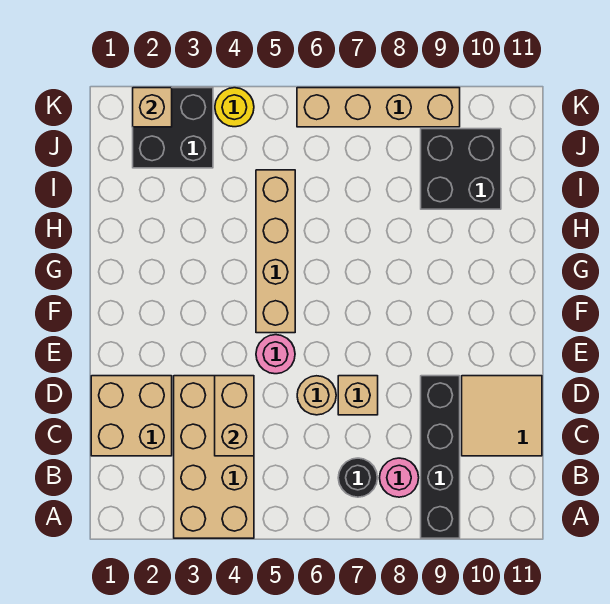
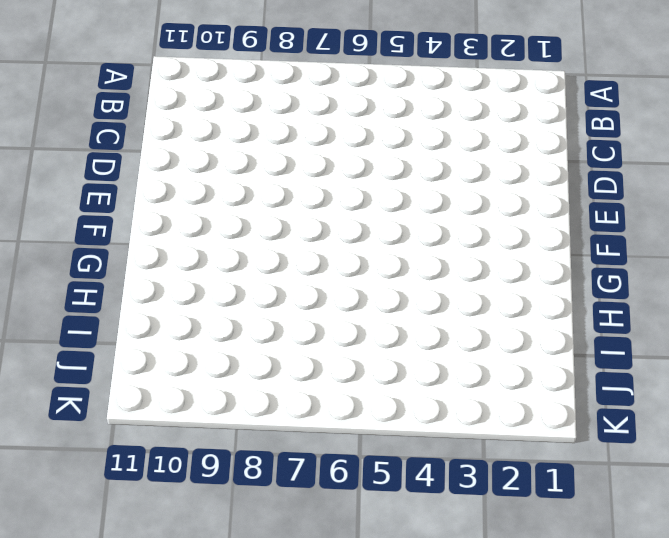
none -> tan 2x4 brick [174,376,254,538]
none -> black 1x4 brick [421,376,460,538]
none -> black 1x1 round brick [338,458,377,497]

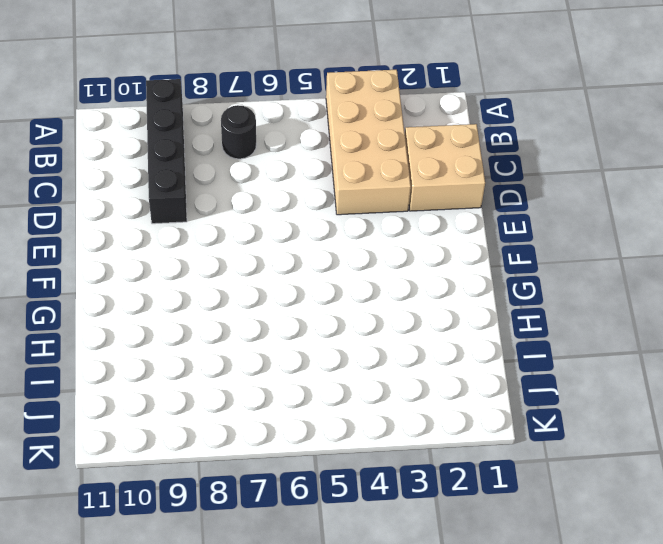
none -> pink 1x1 round brick [380,458,419,497]
none -> tan 2x2 tile [462,376,542,456]
none -> tan 1x1 round brick [297,376,336,415]

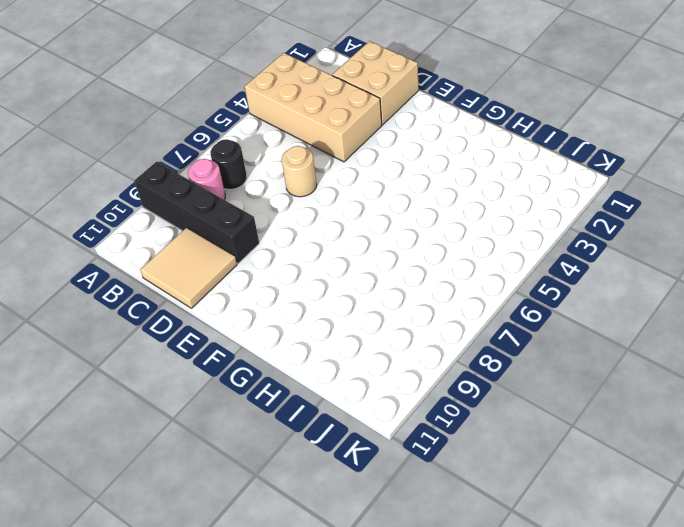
none -> tan 1x1 brick [338,376,378,415]
none -> pink 1x1 round brick [256,335,295,374]
none -> tan 1x4 brick [256,170,295,333]

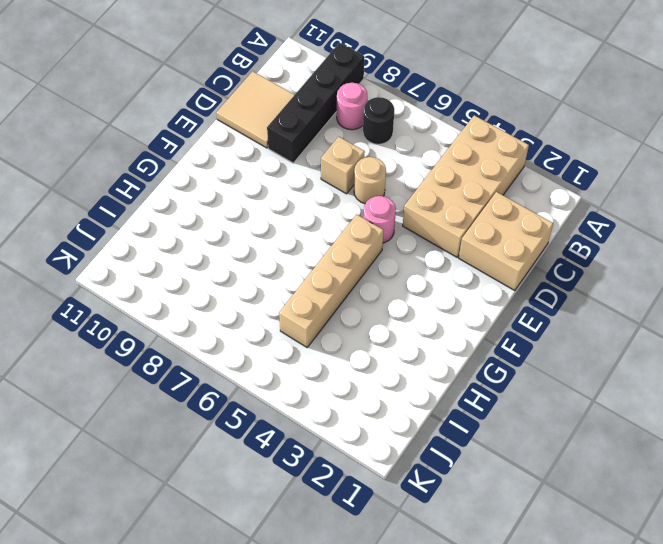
none -> black 2x2 brick [421,129,501,209]
none -> black 2x2 brick [133,88,213,168]
none -> yellow 1x1 round brick [215,88,254,127]

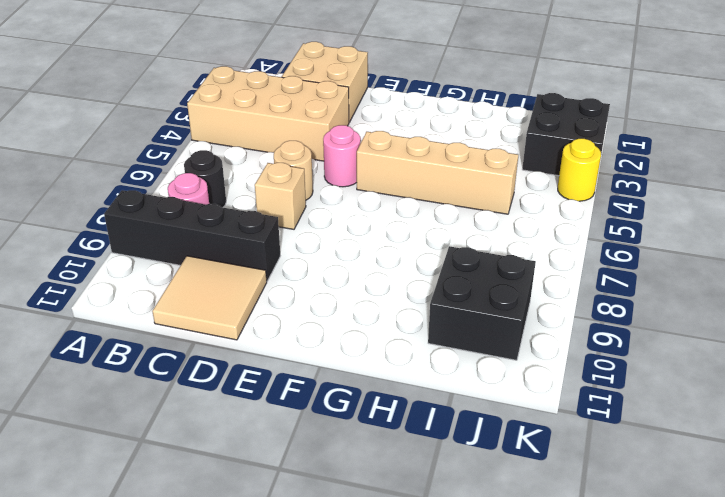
none -> tan 1x4 brick [297,88,460,127]
none -> tan 1x2 brick [215,376,254,456]
none -> tan 1x1 brick [133,88,172,127]

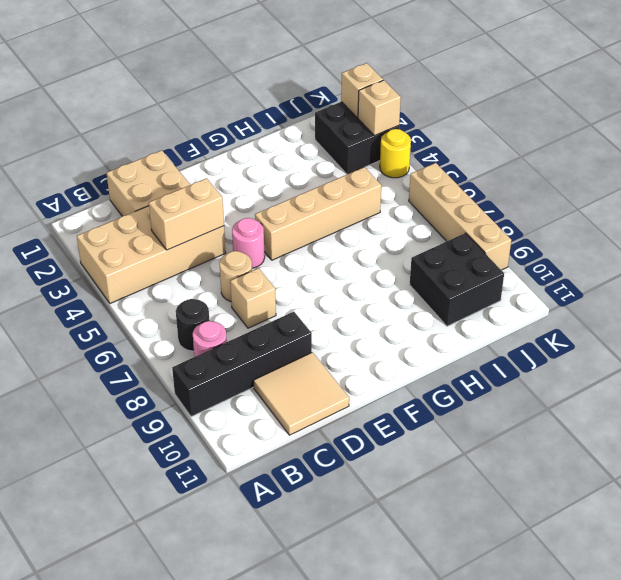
tan 1x1 brick [358,80,401,136] -> none

